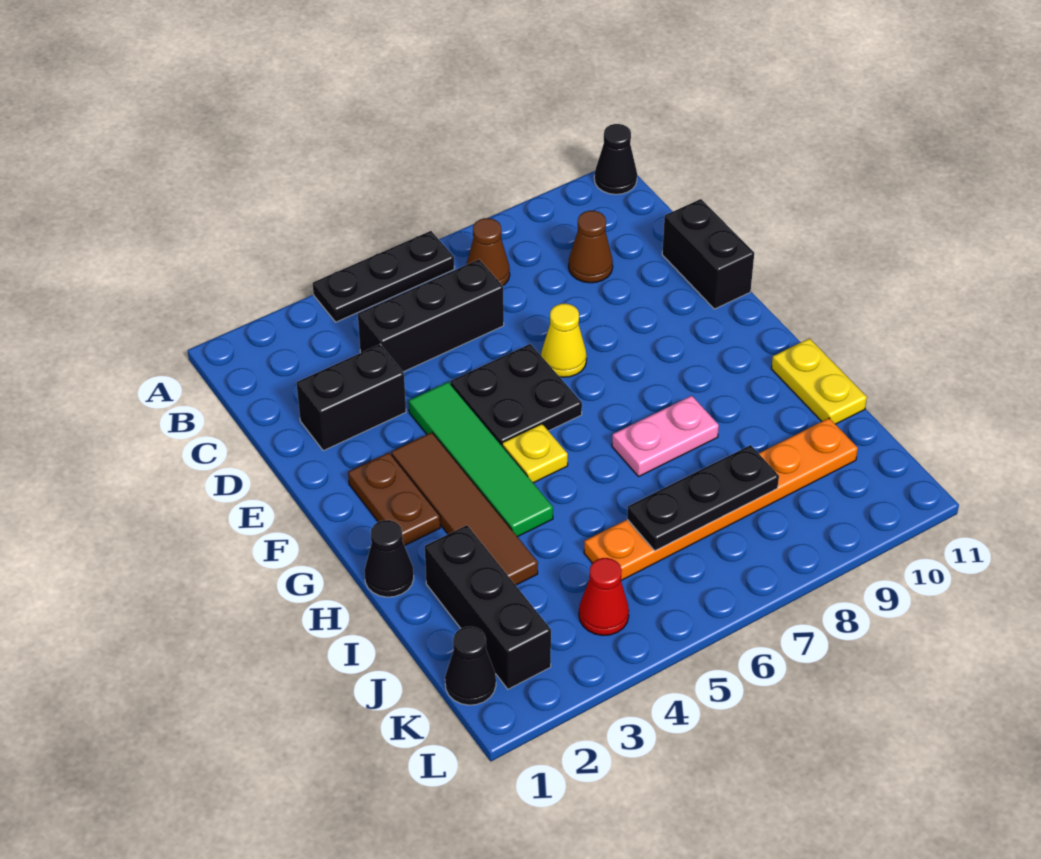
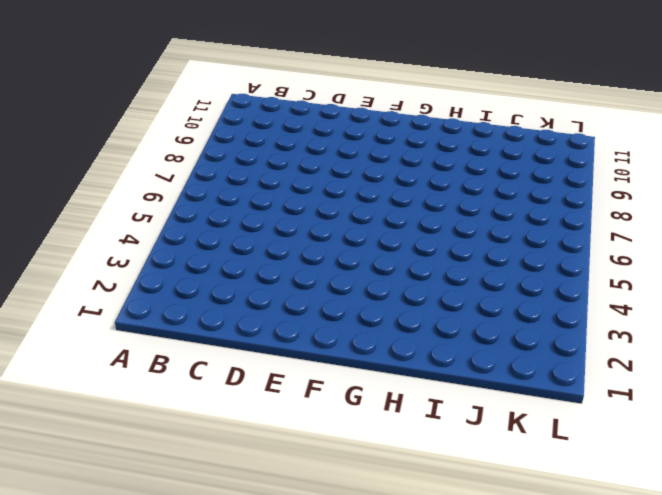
none -> black 1x3 plate [313,231,454,322]
none -> black 1x1 cone [594,124,637,194]
none -> brown 1x1 cone [466,218,510,285]

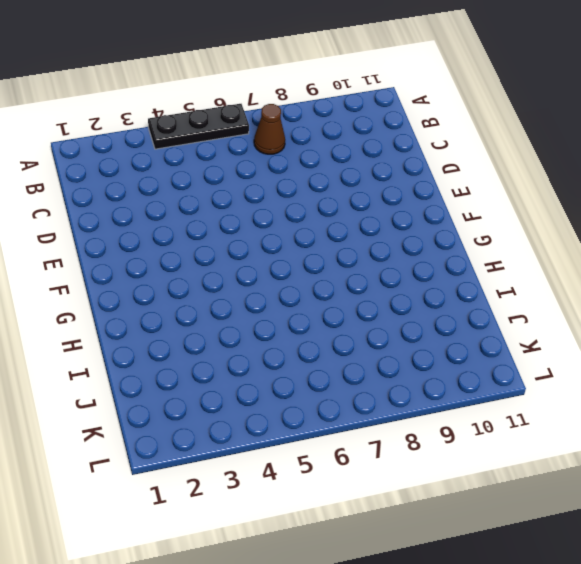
none -> black 1x1 cone [594,124,637,194]
none -> black 1x3 brick [358,260,504,372]
none -> brown 1x1 cone [569,211,613,283]

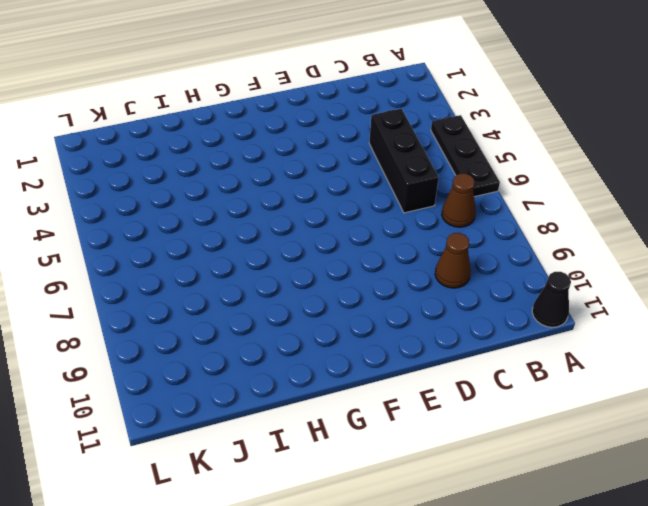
none -> black 1x2 brick [296,344,406,451]
none -> black 1x2 brick [662,199,754,309]
none -> green 1x4 tile [409,382,553,537]

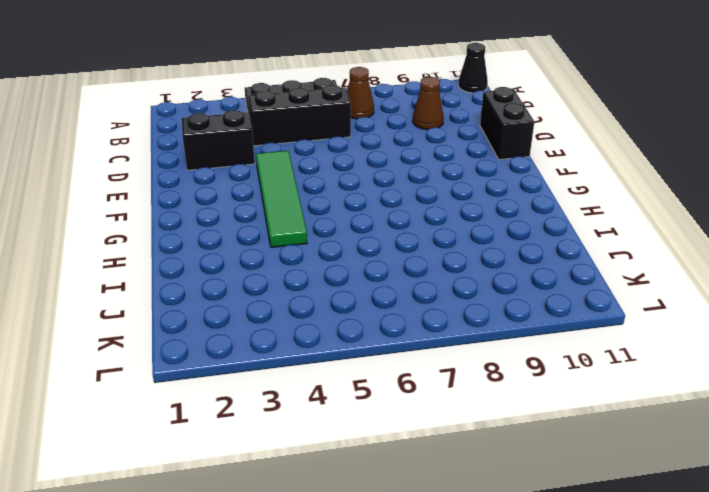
none -> black 2x2 plate [450,344,582,445]
none -> yellow 1x1 cone [541,304,587,377]
none -> brown 1x2 plate [348,453,440,546]

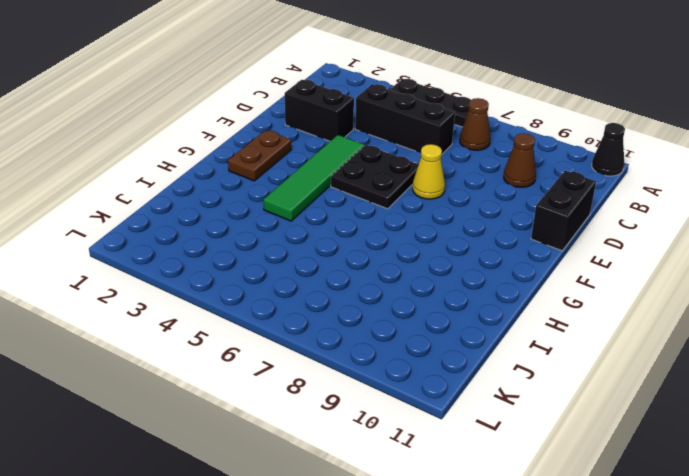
none -> brown 1x4 tile [391,432,538,585]
none -> yellow 1x1 plate [502,424,568,483]
none -> black 1x1 cone [364,520,414,597]

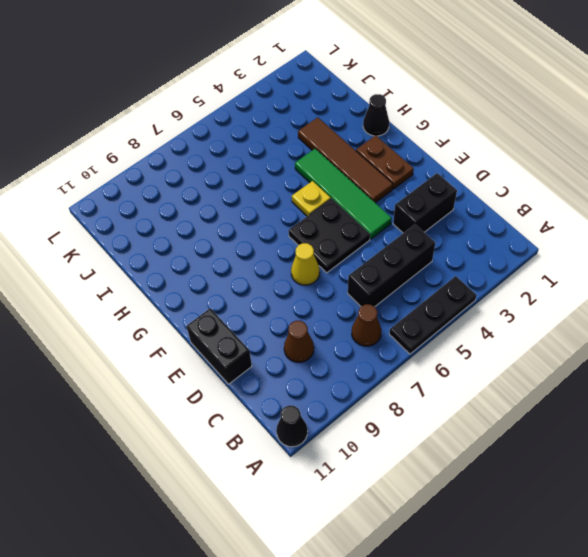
none -> pink 1x2 plate [612,396,719,476]
none -> yellow 1x2 plate [771,338,867,424]
none -> black 1x3 brick [425,525,551,689]

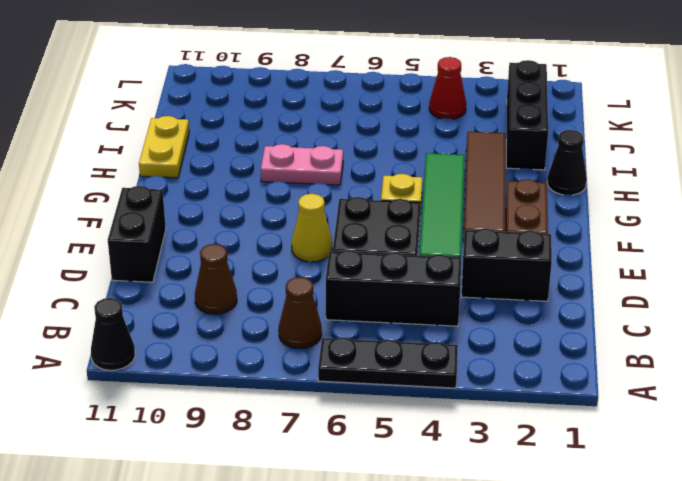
none -> orange 1x6 plate [584,418,858,580]
none -> black 1x1 cone [445,627,496,705]
none -> black 1x3 plate [627,445,779,551]

